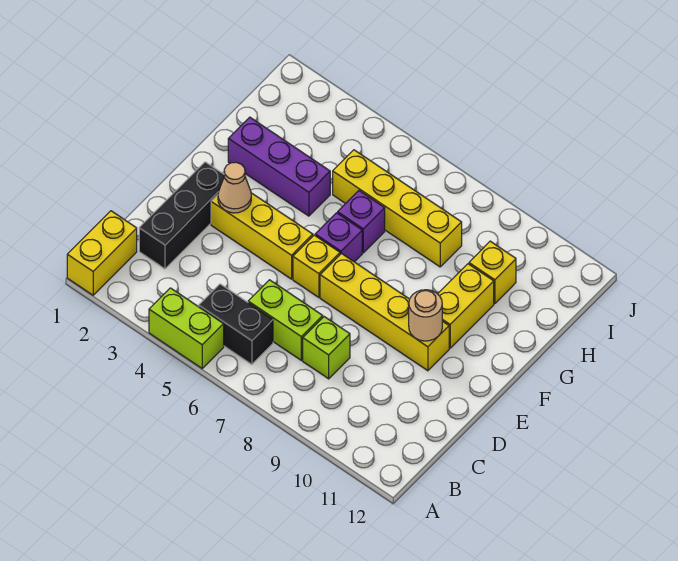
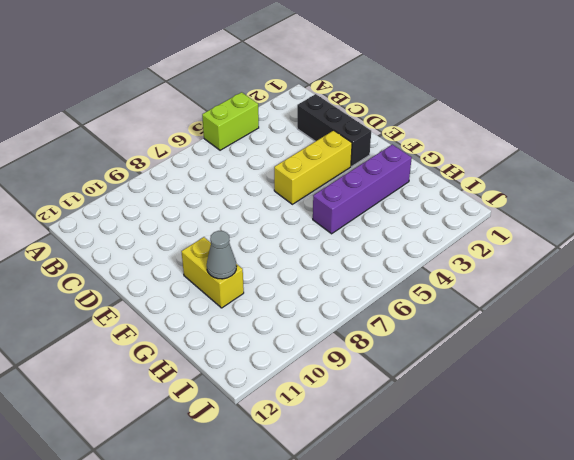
purple 1x4 brick [313,145,412,234] -> purple 1x3 brick [228,117,330,216]
grey 1x1 cone [207,231,237,279] -> none
none -> yellow 1x2 brick [67,211,137,295]
none -> black 1x2 brick [199,284,273,364]
none -> lime 1x2 brick [248,280,323,360]

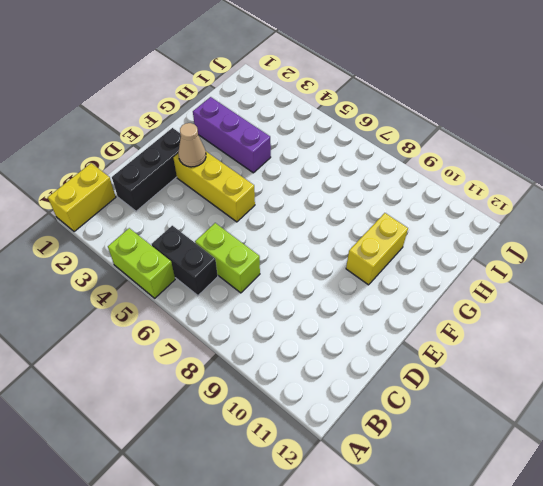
none -> lime 1x1 brick [303,317,350,379]
none -> yellow 1x1 brick [293,235,340,297]
none -> yellow 1x4 brick [320,253,449,371]

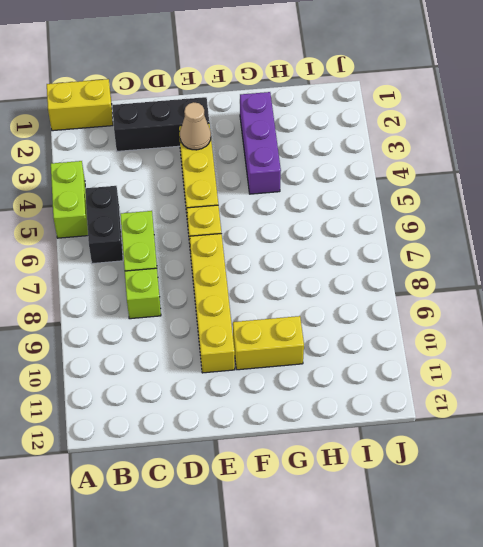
none -> purple 1x1 brick [315,213,362,262]
none -> purple 1x1 brick [338,191,385,253]
none -> yellow 1x4 brick [333,150,462,267]

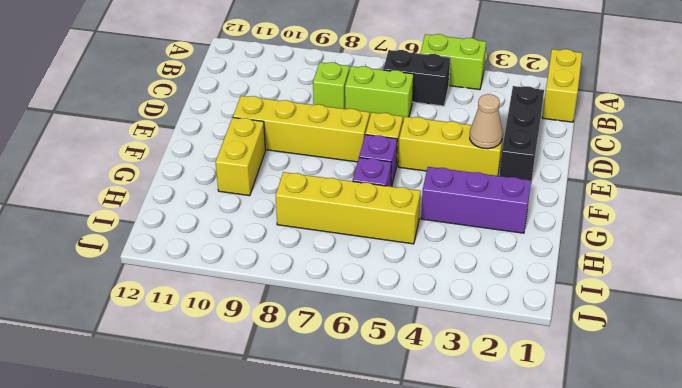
none -> yellow 1x1 brick [469,241,516,304]
none -> tan 1x1 round brick [409,290,442,341]

